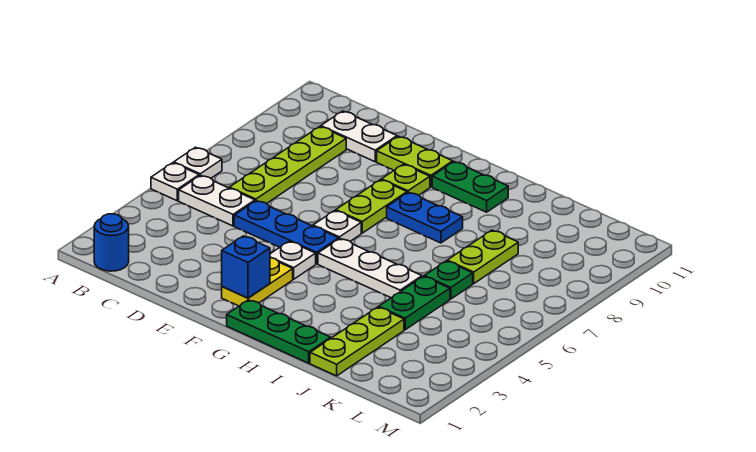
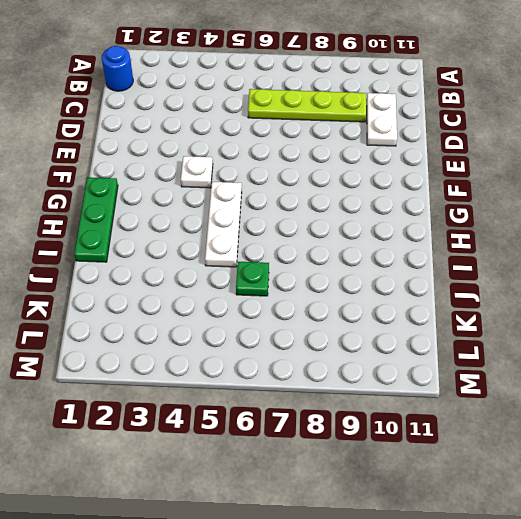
none -> white 1x1 plate [151,163,199,201]
none -> white 1x1 plate [174,147,222,178]
none -> white 1x2 plate [179,175,255,226]

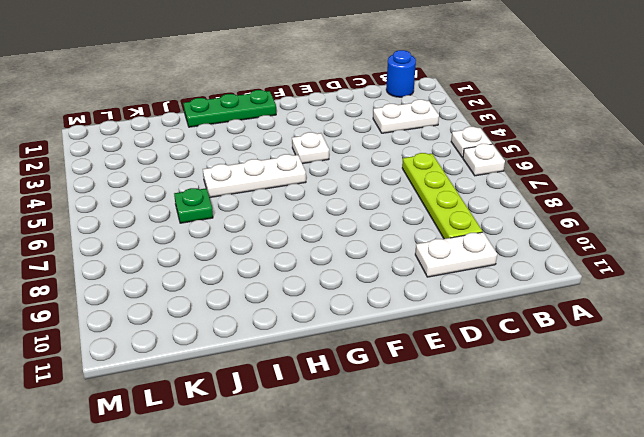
white 1x2 plate [373,100,439,133] -> white 1x2 plate moved to [179,175,255,226]
none -> blue 1x3 plate [234,201,338,264]
none -> lime 1x2 plate [377,136,453,187]
none -> yellow 1x2 plate [222,258,293,306]

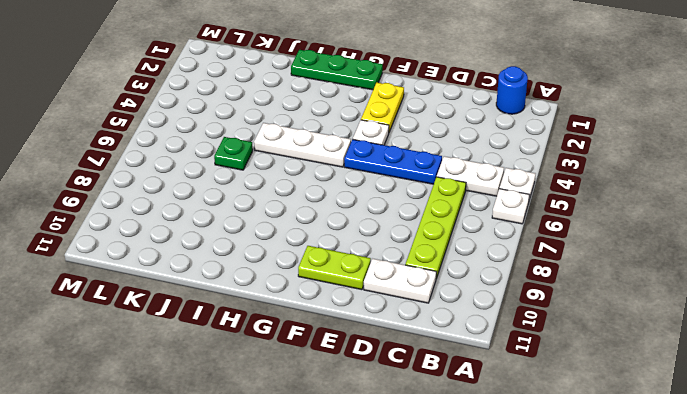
none -> white 1x1 plate [313,211,361,241]
none -> lime 1x2 plate [336,180,407,233]
none -> lime 1x1 plate [382,164,430,195]

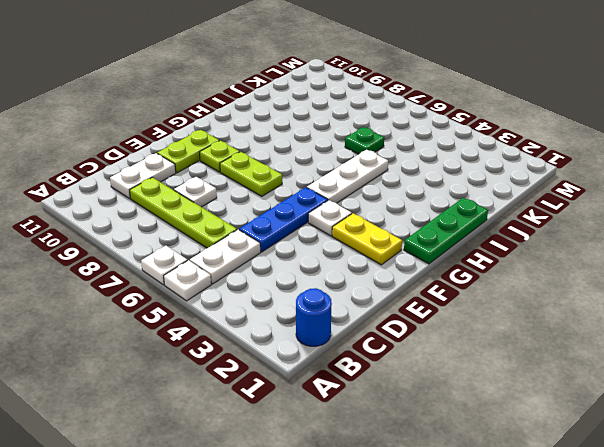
white 1x1 plate [174,177,217,207] -> white 1x1 plate moved to [313,211,361,241]
none -> blue 1x2 plate [387,192,463,243]
none -> green 1x2 plate [432,162,508,212]
none -> lime 1x3 plate [310,307,404,376]

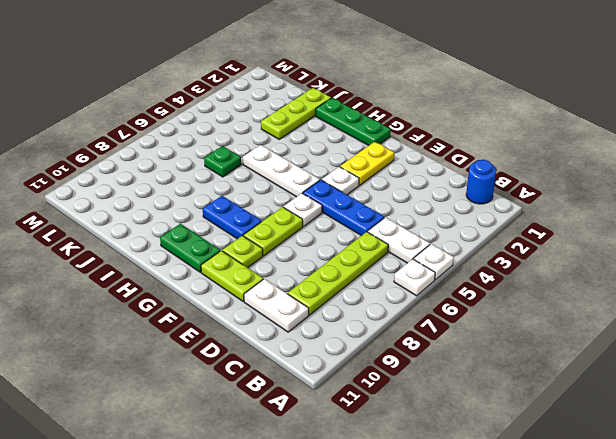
none -> green 1x2 plate [379,276,450,330]
none -> lime 1x2 plate [447,230,518,284]
none -> blue 1x1 brick [222,236,270,298]

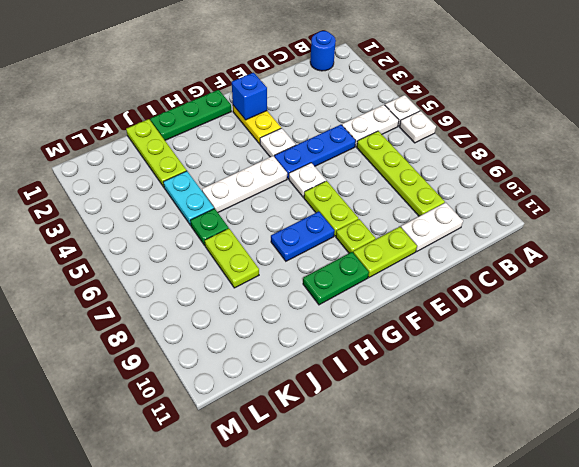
cyan 1x2 plate [163,171,214,225] -> green 1x2 plate [379,276,450,330]

